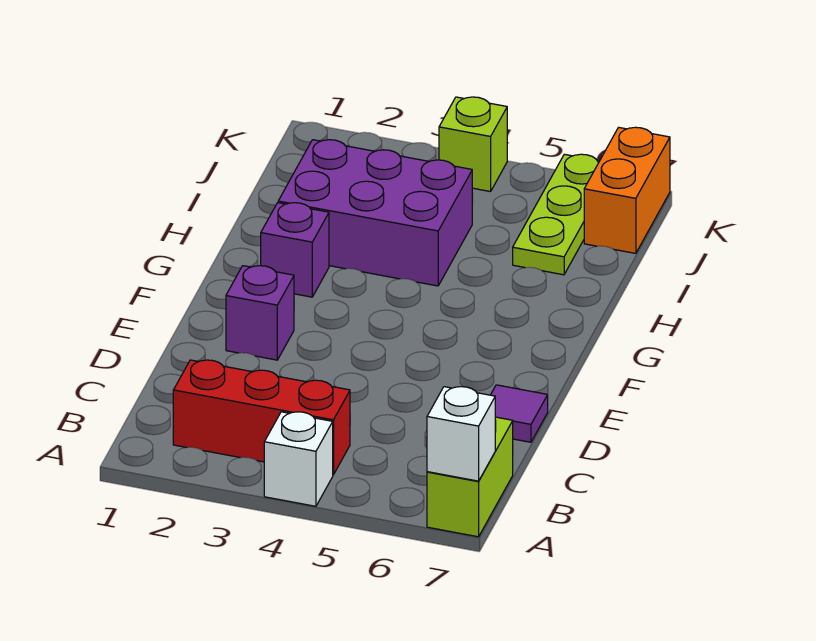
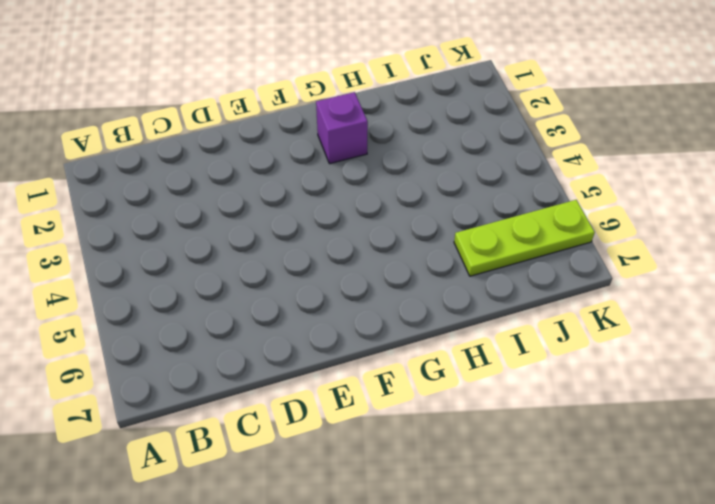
none -> white 1x1 brick [264,412,333,506]
none -> lime 1x2 brick [427,417,513,537]

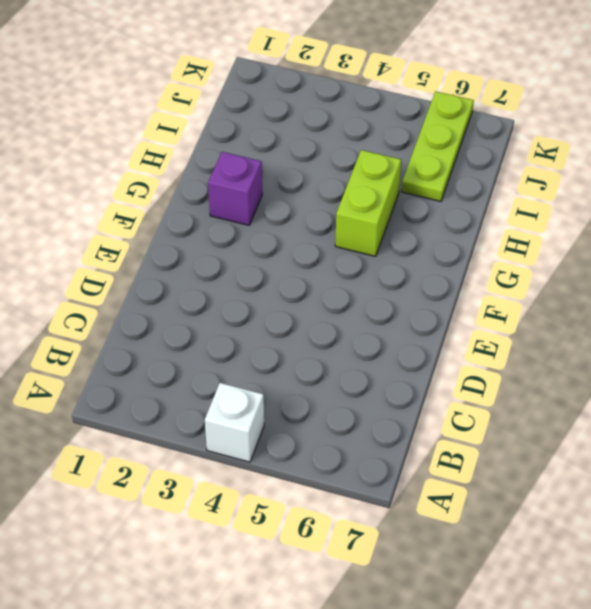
lime 1x2 brick [335,150,401,256] -> lime 1x2 brick moved to [427,417,513,537]
none -> red 1x3 brick [173,360,350,475]
none -> purple 1x1 tile [491,385,548,442]

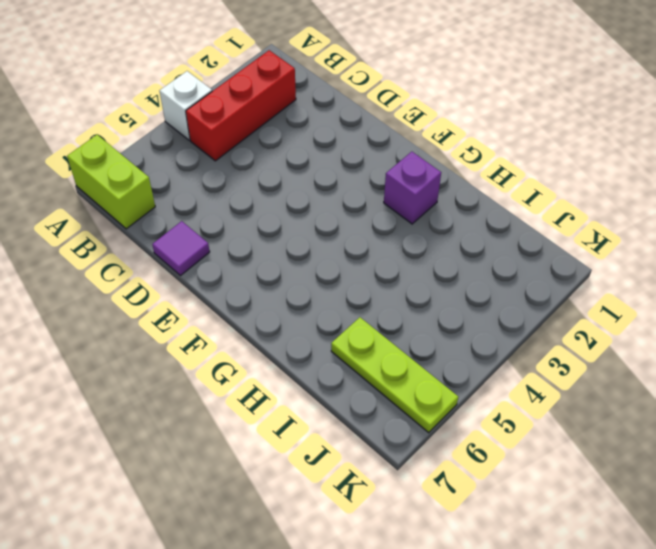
none -> purple 1x1 brick [226,266,294,360]
none -> purple 2x3 brick [278,140,472,286]

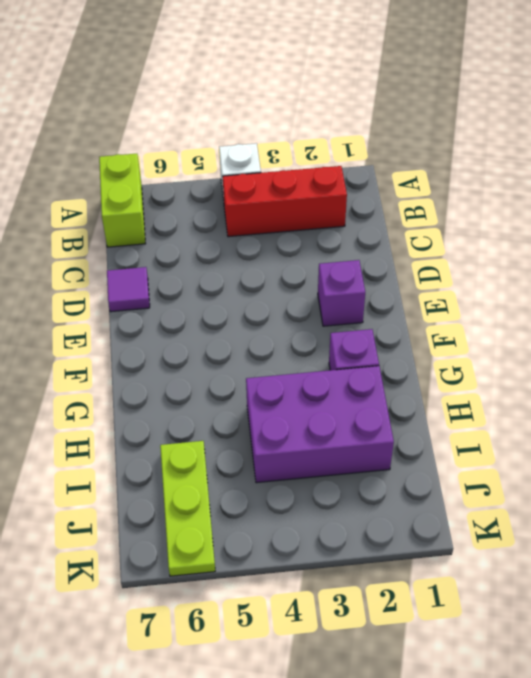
none -> orange 1x2 brick [584,127,670,253]
none -> lime 1x1 brick [439,97,507,192]

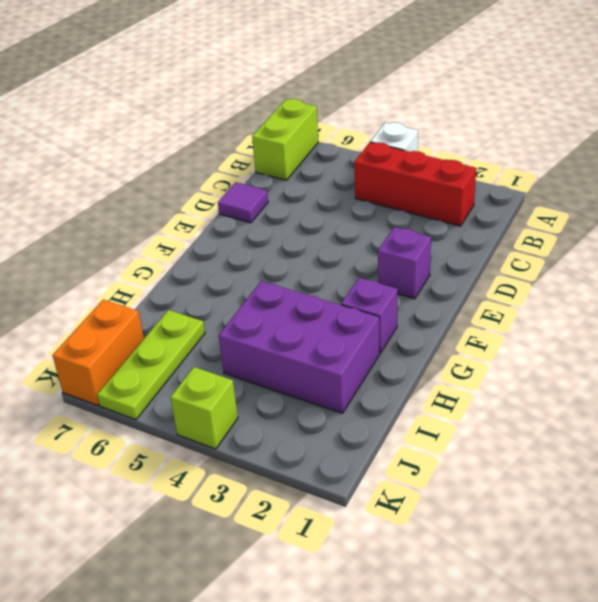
none -> white 1x1 brick [427,387,495,481]

